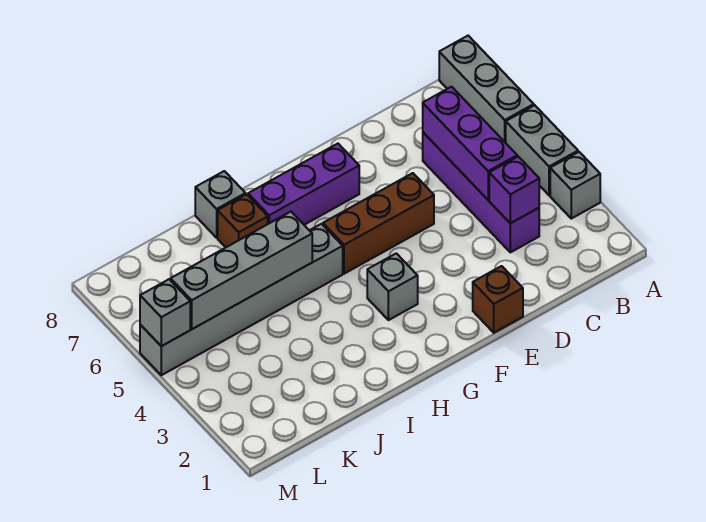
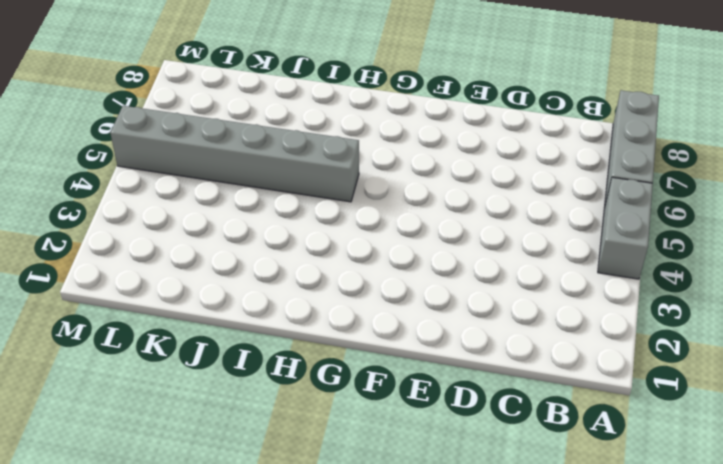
none -> grey 1x1 brick [550,152,600,219]
none -> purple 1x4 brick [423,132,539,252]
none -> brown 1x1 brick [473,266,523,333]

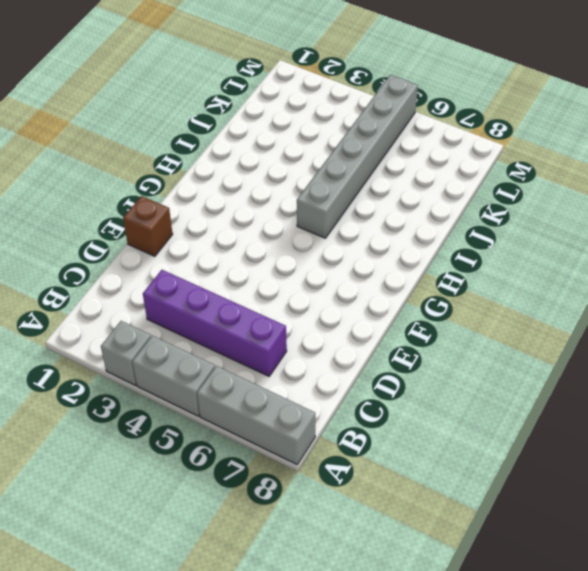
none -> brown 1x3 brick [323,173,434,274]
none -> purple 1x3 brick [248,144,359,225]
none -> grey 1x1 brick [367,253,418,320]

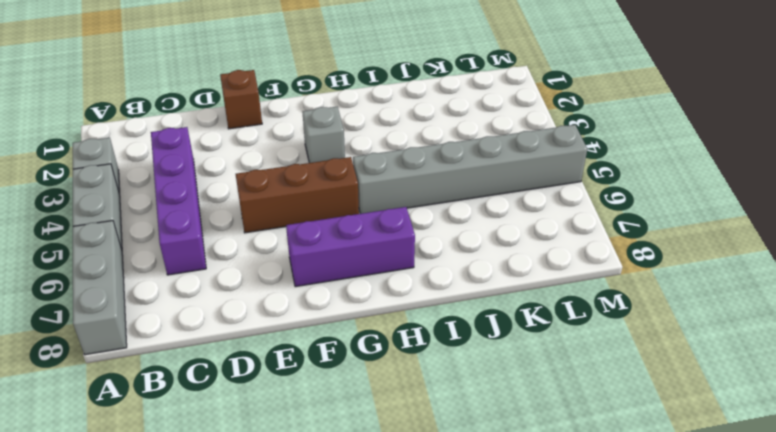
none -> brown 1x1 brick [218,194,268,247]
none -> grey 1x1 brick [195,171,246,238]
none -> purple 1x1 brick [489,157,539,223]

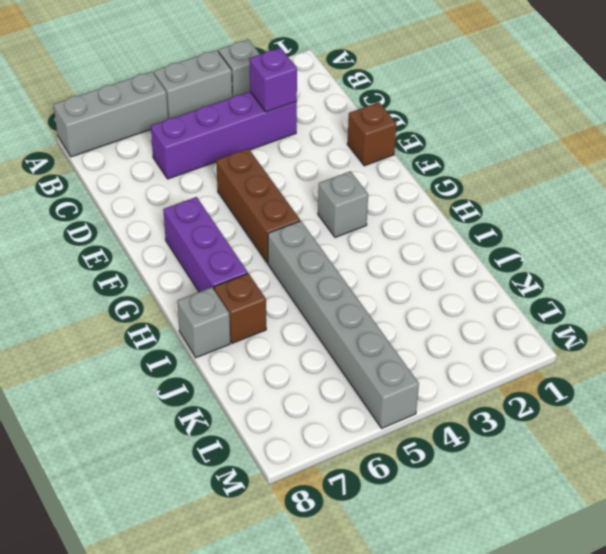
none -> purple 1x3 brick [423,87,517,200]
none -> grey 1x4 brick [171,212,312,329]
none -> grey 1x1 brick [140,279,190,346]

